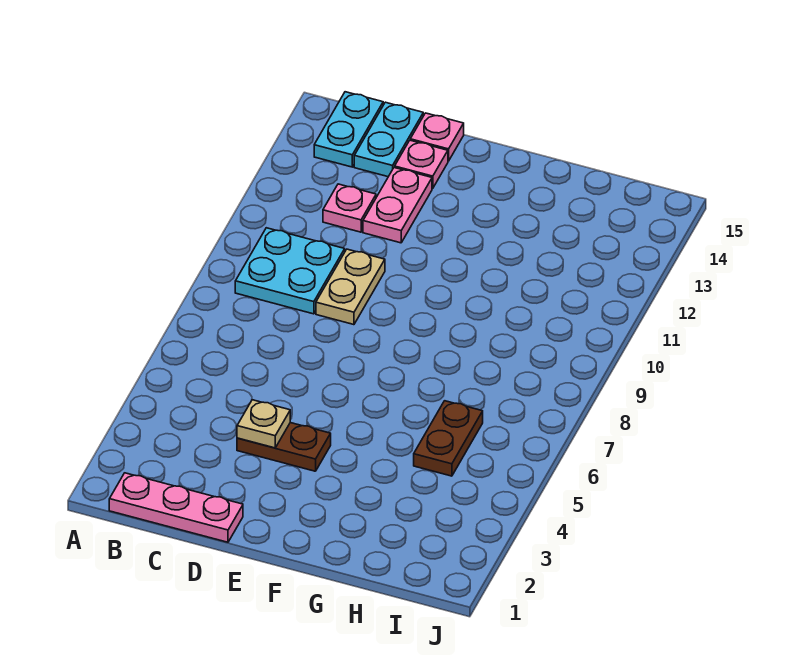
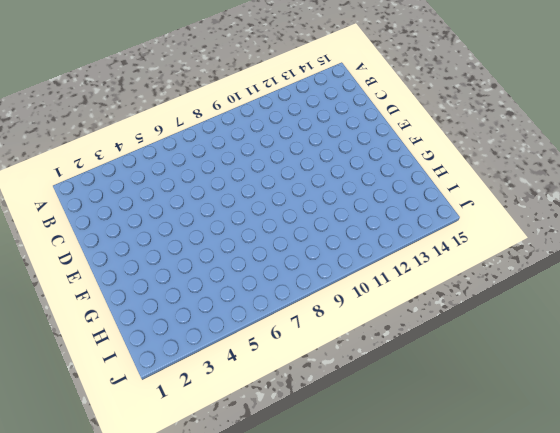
none -> pink 1x3 plate [109,473,243,542]
none -> cyan 2x2 plate [235,228,345,314]
none -> cyan 1x2 plate [314,92,383,167]

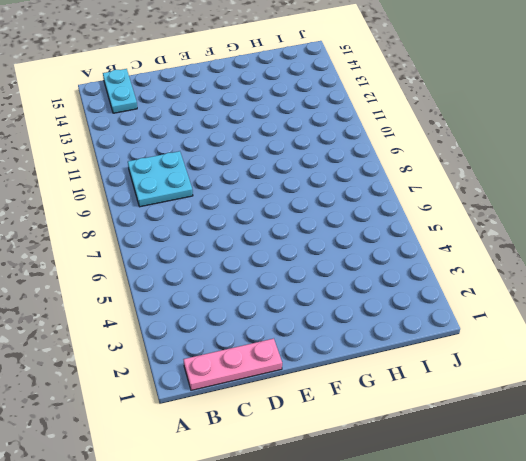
none -> pink 1x1 plate [323,184,376,232]
none -> cyan 1x2 plate [354,102,423,177]
none -> brown 1x2 plate [237,423,331,471]

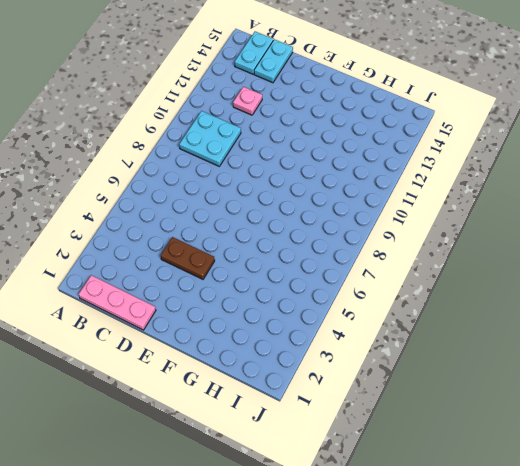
none -> tan 1x2 plate [316,249,385,325]
none -> pink 1x2 plate [363,167,432,243]
none -> pink 1x1 plate [395,140,448,188]

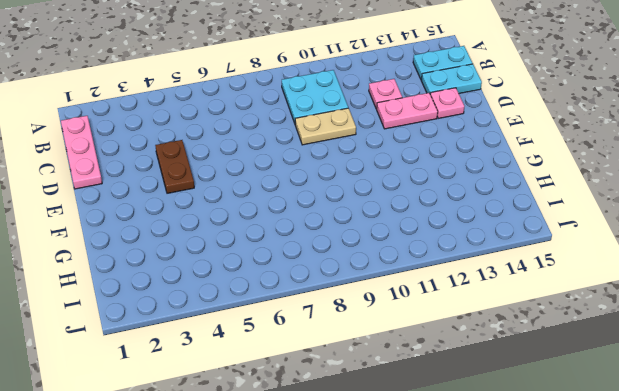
none -> pink 1x1 plate [410,113,464,161]
none -> brown 1x2 plate [414,401,483,476]
none -> tan 1x1 plate [237,400,290,448]

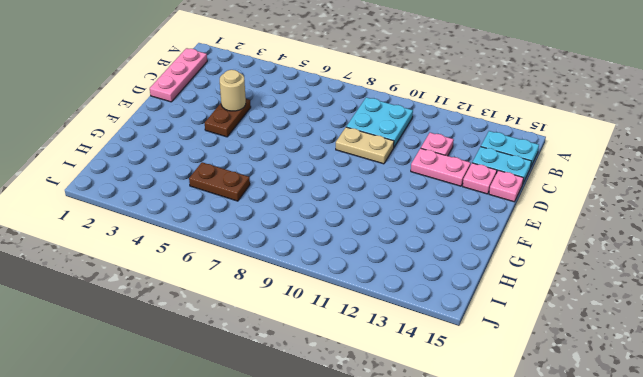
tan 1x1 round brick [220,70,246,111] -> tan 1x1 plate [237,400,290,448]

